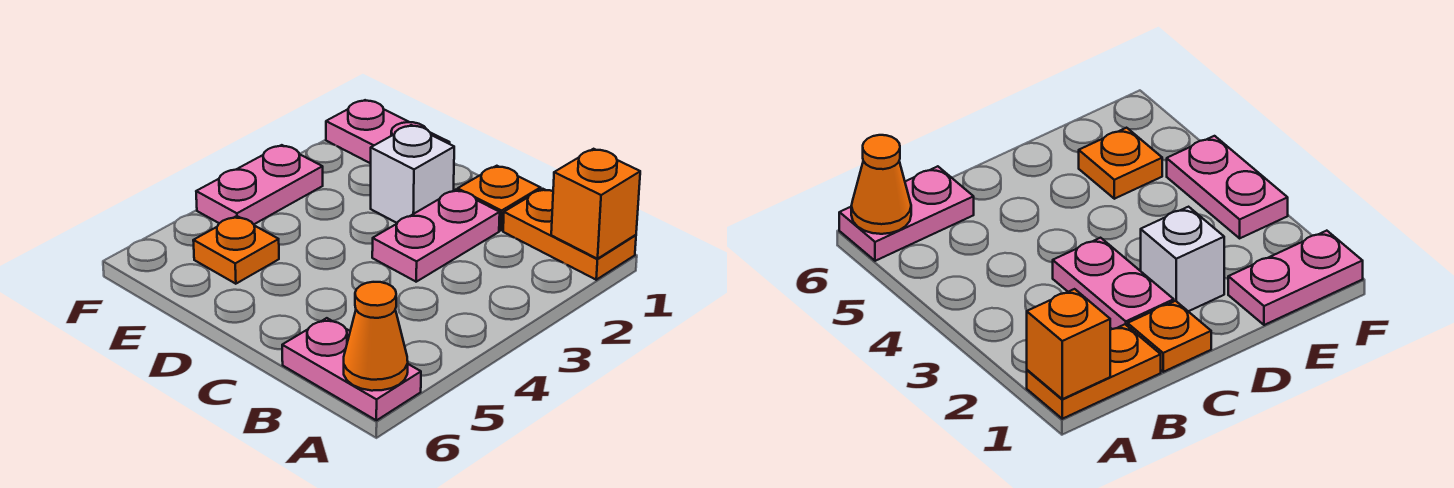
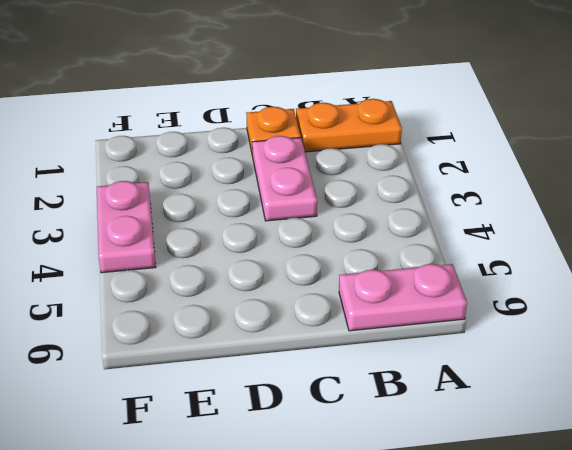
none -> white 1x1 brick [371,125,454,223]
none -> pink 1x2 plate [326,100,450,163]

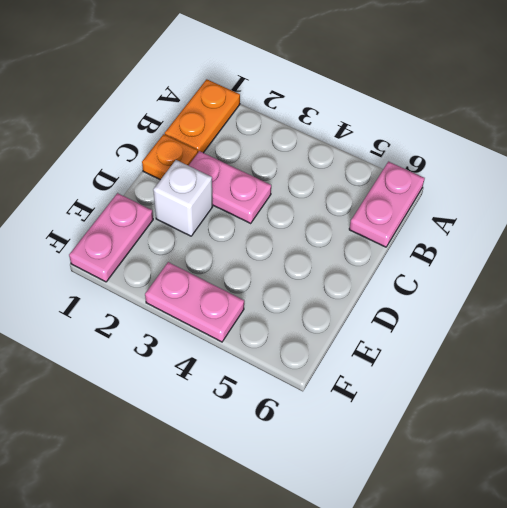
none -> orange 1x1 plate [193,216,279,284]
none -> orange 1x1 brick [551,149,640,259]

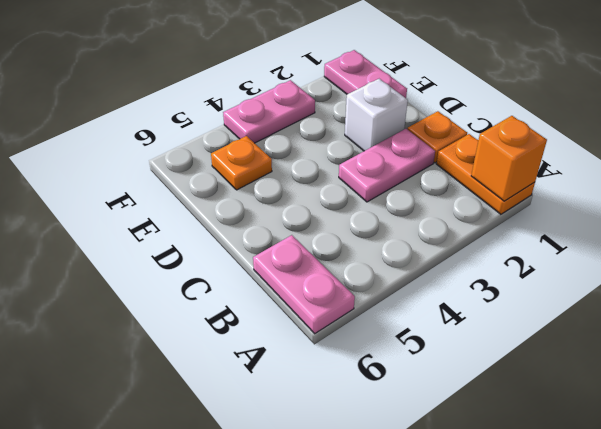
none -> orange 1x1 cone [344,282,408,391]

